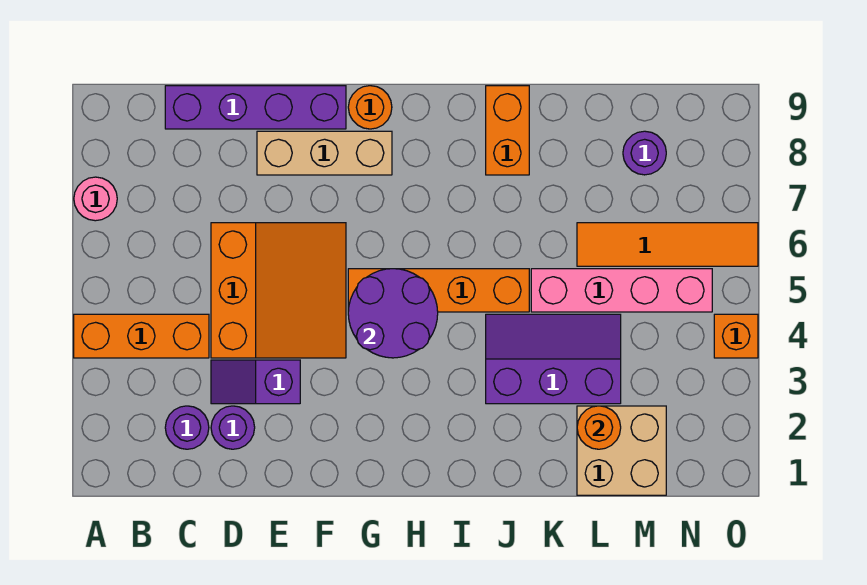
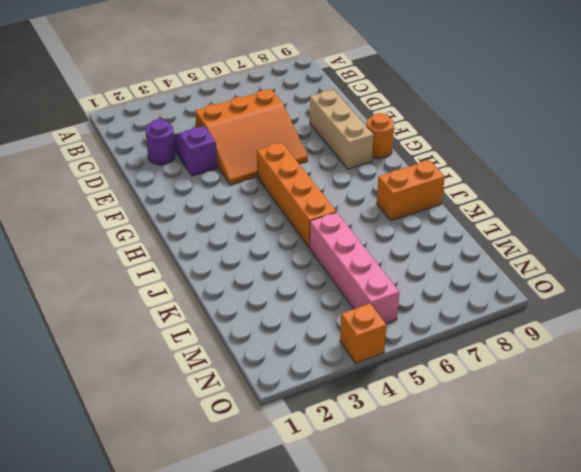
none -> orange 1x3 brick [74,314,209,358]
none -> pink 1x1 round brick [74,177,117,221]
none -> purple 1x1 round brick [165,406,209,449]

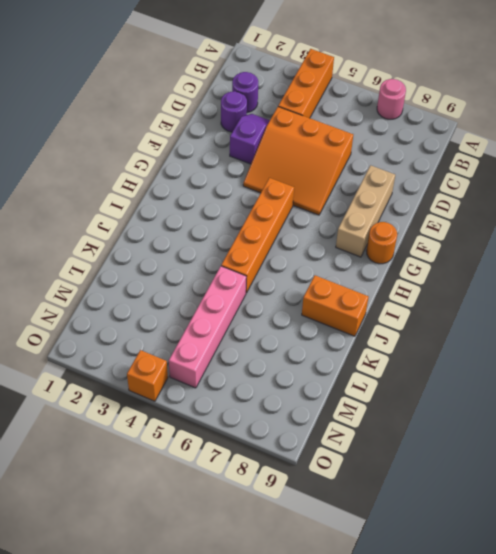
none -> purple 1x4 brick [165,86,346,129]
none -> purple 2x3 slope [486,314,621,404]
none -> tan 2x2 brick [577,406,666,495]

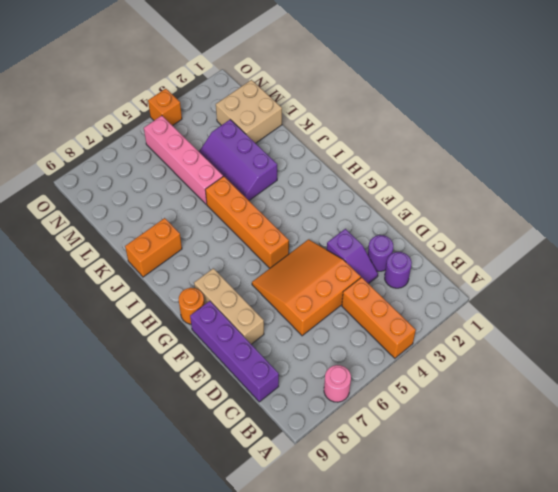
none -> orange 1x4 tile [577,223,758,266]
none -> purple 1x1 round brick [623,131,666,175]
none -> purple 2x2 round brick [348,269,438,358]

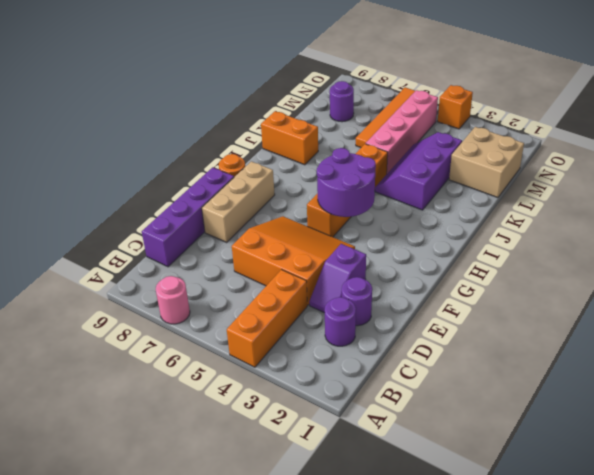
none -> orange 1x1 round brick [577,406,621,449]

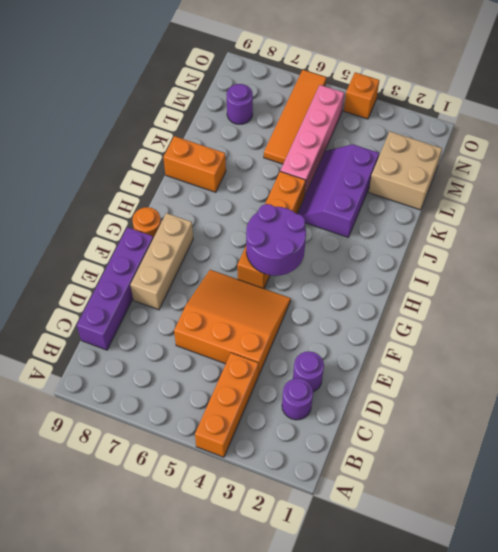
none -> pink 1x1 round brick [74,177,117,221]
none -> purple 1x2 slope [211,360,300,404]
none -> orange 1x1 round brick [577,406,621,449]

